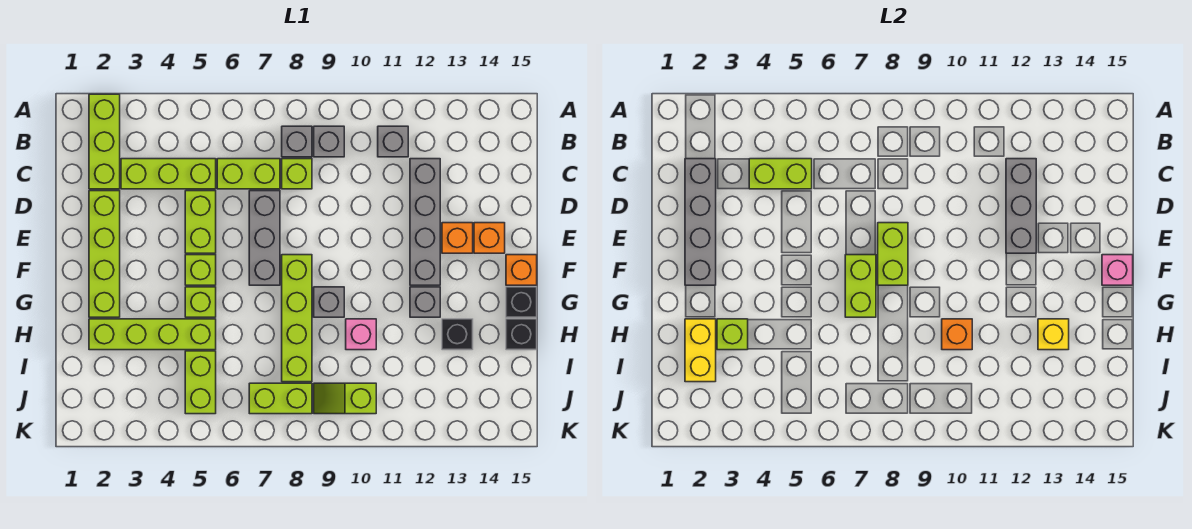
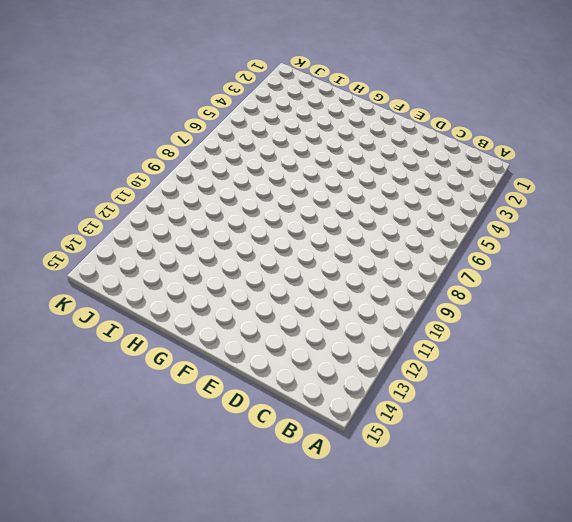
none -> lime 1x3 brick [89,94,120,189]
none -> grey 1x1 brick [282,126,312,157]
none -> grey 1x1 brick [314,126,344,157]
none -> grey 1x1 brick [378,126,408,157]

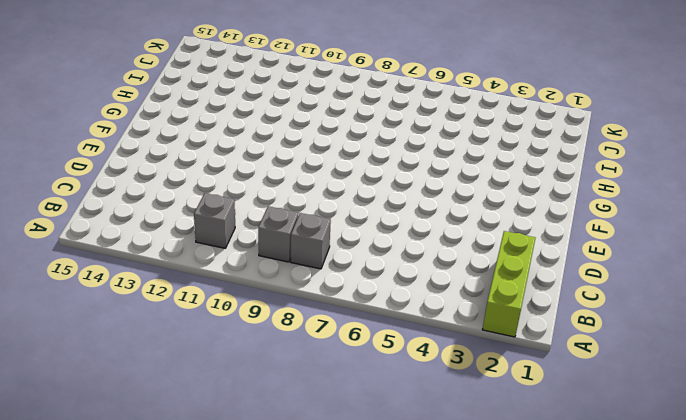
none -> lime 1x3 brick [121,159,216,189]
none -> lime 1x2 brick [217,159,280,189]
none -> lime 1x1 brick [282,159,312,189]
none -> grey 1x4 brick [410,159,440,285]

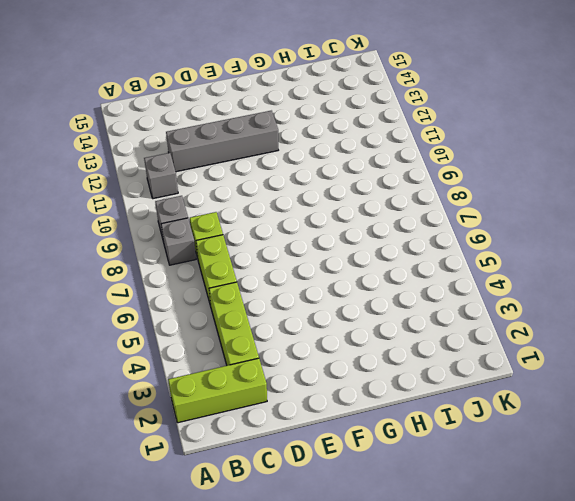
none -> lime 1x4 brick [89,191,120,317]
none -> lime 1x2 brick [185,191,216,253]
none -> grey 1x3 brick [249,191,280,285]
none -> orange 1x1 brick [442,223,473,253]

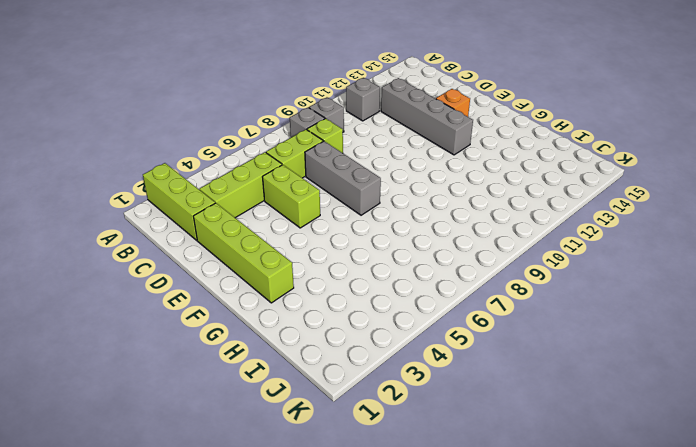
none -> orange 1x1 brick [474,223,505,253]
none -> lime 1x1 brick [185,255,216,285]
none -> lime 1x4 brick [282,255,312,382]
none -> orange 1x1 brick [506,255,537,285]

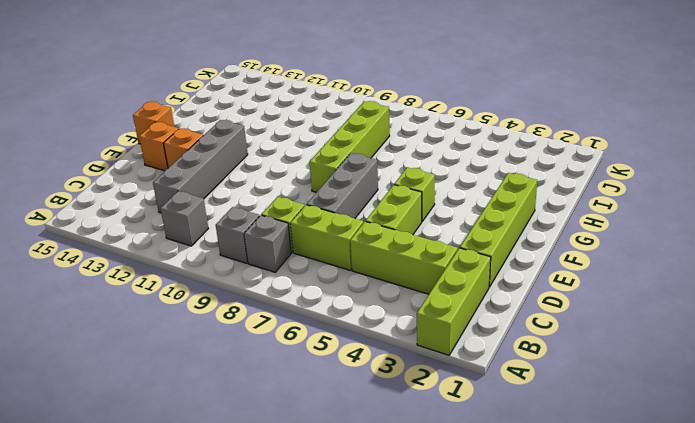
none -> lime 1x1 brick [185,287,216,317]
none -> grey 1x1 brick [314,287,344,317]
none -> grey 1x1 brick [410,287,440,317]
none -> black 1x1 brick [506,287,537,317]

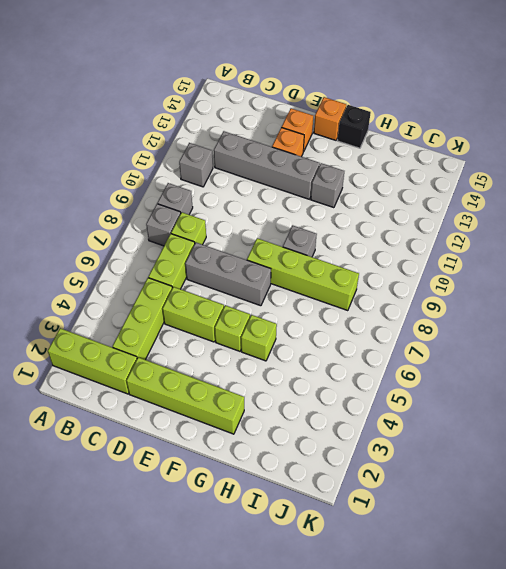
none -> lime 1x4 brick [89,319,216,350]
none -> pink 1x1 brick [346,319,376,350]
none -> black 1x1 brick [442,319,473,350]
none -> black 1x1 brick [506,319,537,350]

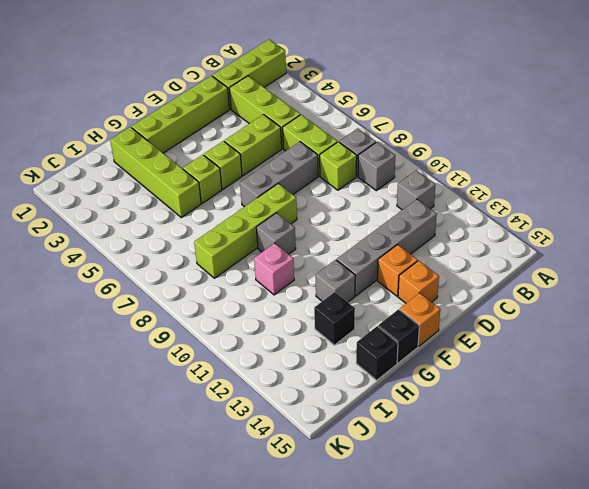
none -> lime 1x2 brick [185,351,216,414]
none -> lime 1x2 brick [249,383,312,414]
none -> lime 1x2 slope [314,383,376,414]
none -> grey 1x4 brick [685,159,716,285]

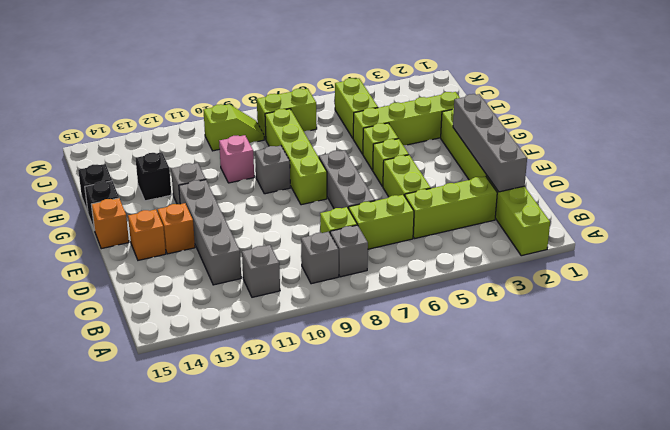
none -> lime 1x2 brick [749,159,812,189]
none -> grey 1x3 brick [1006,159,1036,253]
none -> lime 1x2 brick [878,223,908,285]
none -> lime 1x2 brick [845,255,876,317]

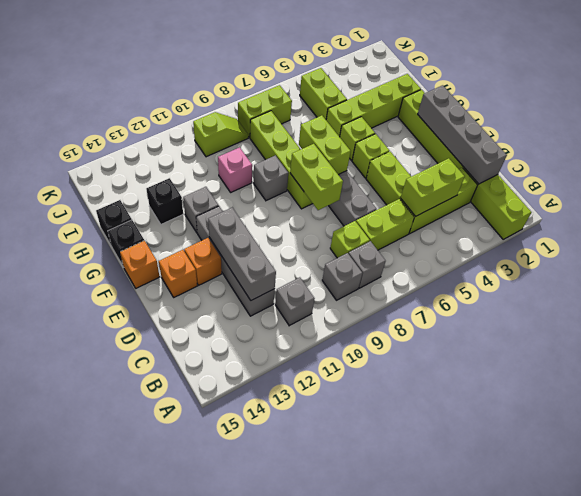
none -> pink 1x1 brick [1102,255,1133,285]
none -> yellow 1x2 brick [685,319,716,382]
none -> lime 1x1 brick [717,319,748,350]
none -> orange 1x1 brick [942,319,972,350]

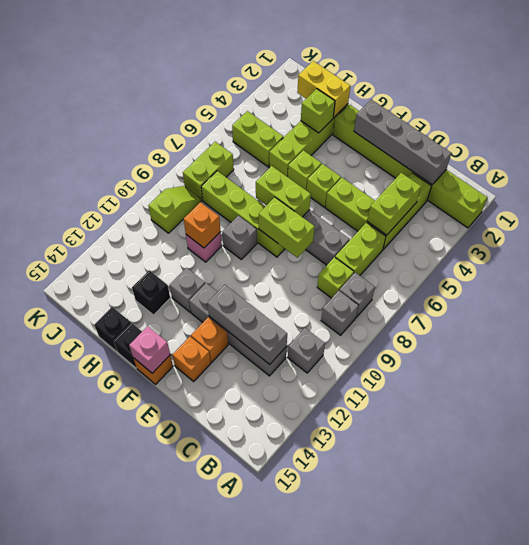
none -> yellow 1x1 brick [1038,319,1069,350]

